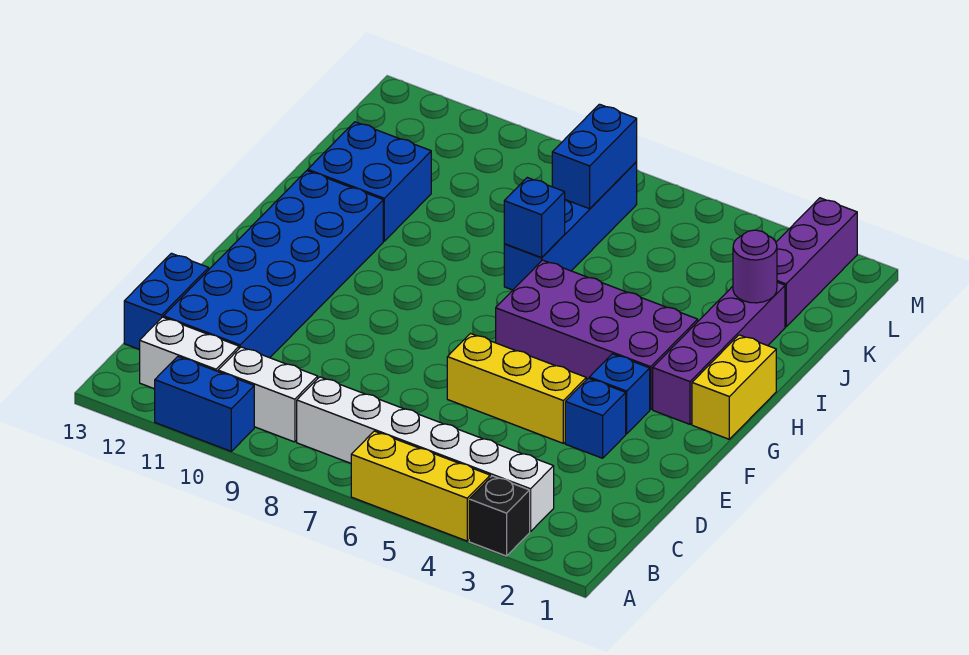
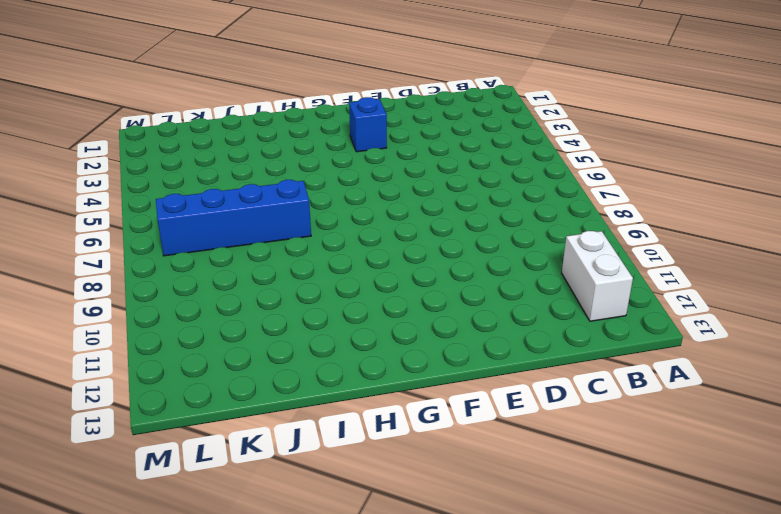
none -> black 1x1 brick [469,476,530,556]
none -> yellow 1x3 brick [351,431,490,541]
none -> blue 1x2 brick [155,357,254,451]

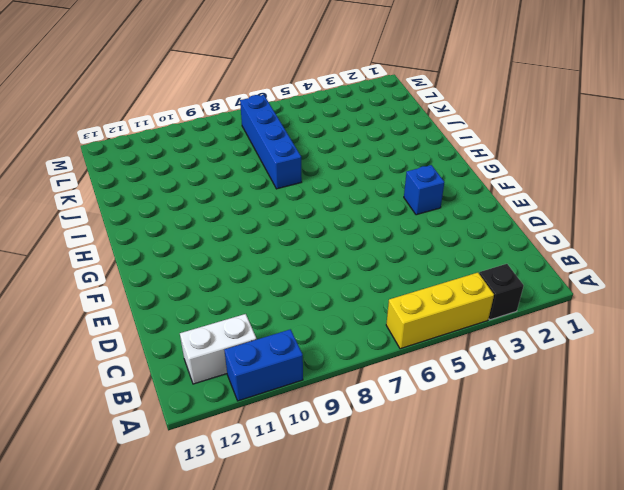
none -> white 1x6 brick [297,377,554,532]
none -> white 1x2 brick [218,347,318,442]
none -> blue 2x6 brick [164,171,383,358]

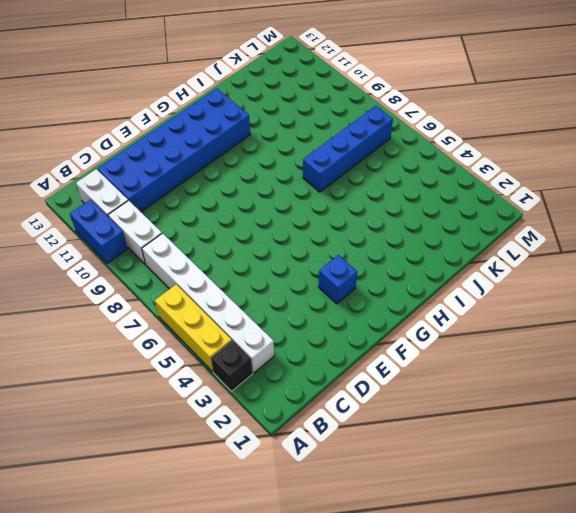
none -> blue 1x2 brick [124,253,209,350]
none -> blue 1x1 brick [565,378,626,458]
none -> yellow 1x3 brick [447,334,586,443]

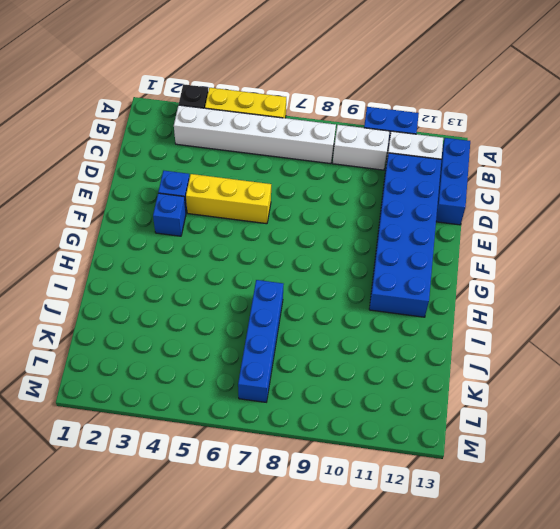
blue 1x3 brick [436,138,470,225] -> blue 1x2 brick [124,253,209,350]
none -> yellow 1x2 brick [692,335,776,439]
none -> purple 1x4 brick [653,282,785,424]
none -> purple 2x4 brick [496,260,698,410]

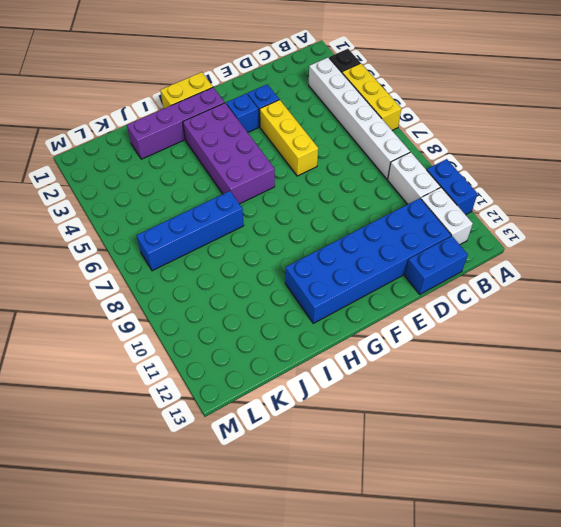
none -> blue 2x2 brick [308,122,431,241]
none -> purple 1x3 brick [776,198,857,327]
none -> blue 1x1 brick [504,178,565,258]

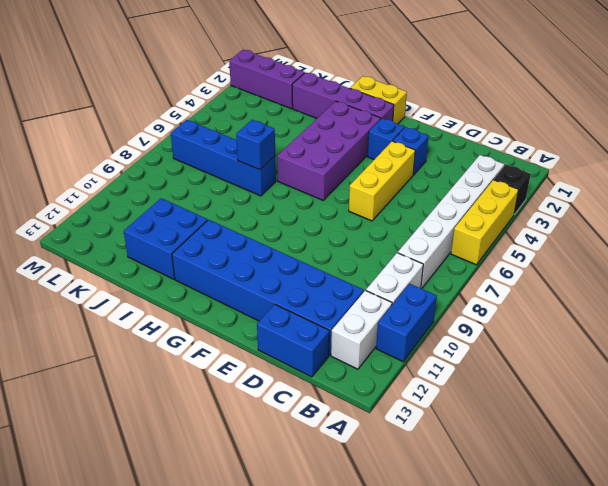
none -> purple 1x1 round brick [733,230,777,303]
none -> blue 1x2 brick [552,104,637,209]

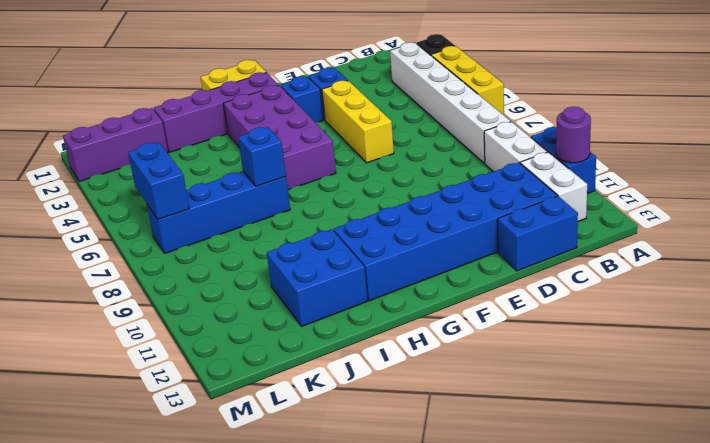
purple 1x1 round brick [556,107,591,163] -> purple 1x1 round brick moved to [733,230,777,303]
blue 1x2 brick [128,142,189,220] -> blue 1x2 brick turned to [552,104,637,209]

